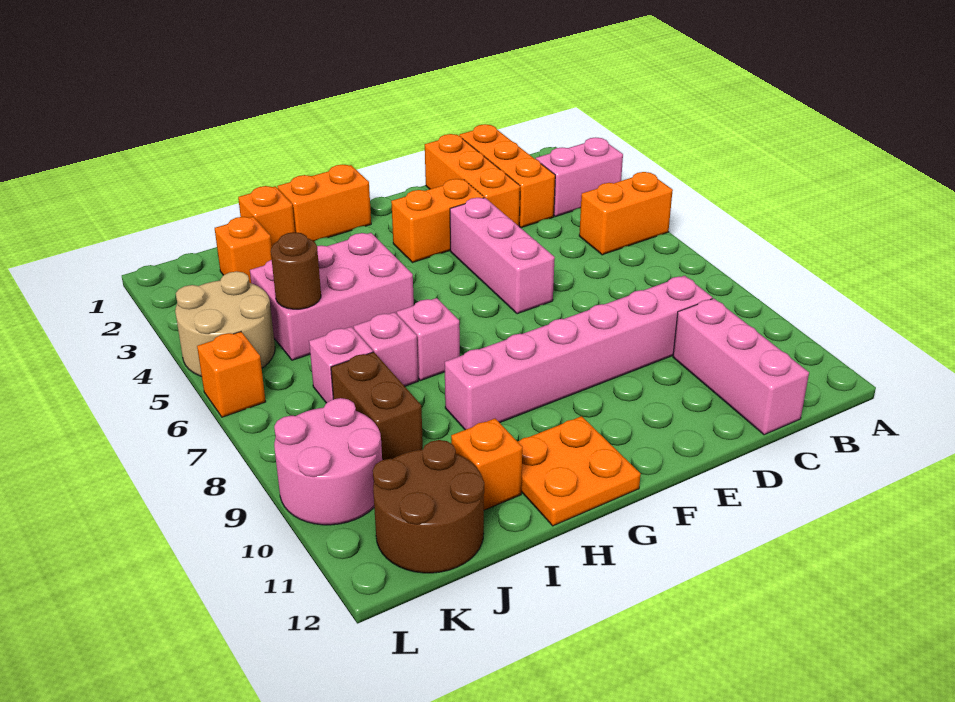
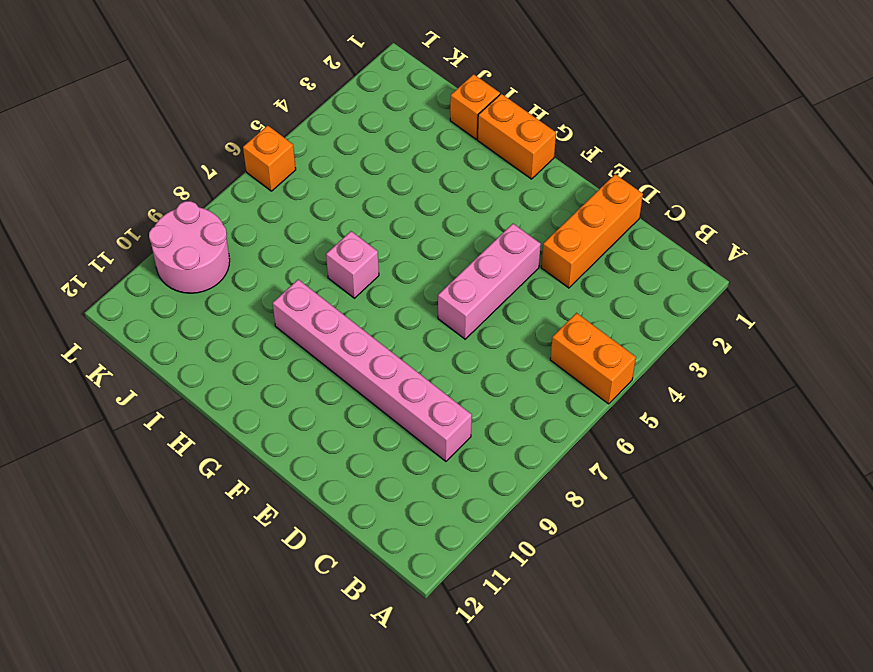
none -> pink 1x2 brick [536,137,623,217]
none -> orange 1x3 brick [459,124,555,228]
none -> pink 1x3 brick [673,298,809,435]

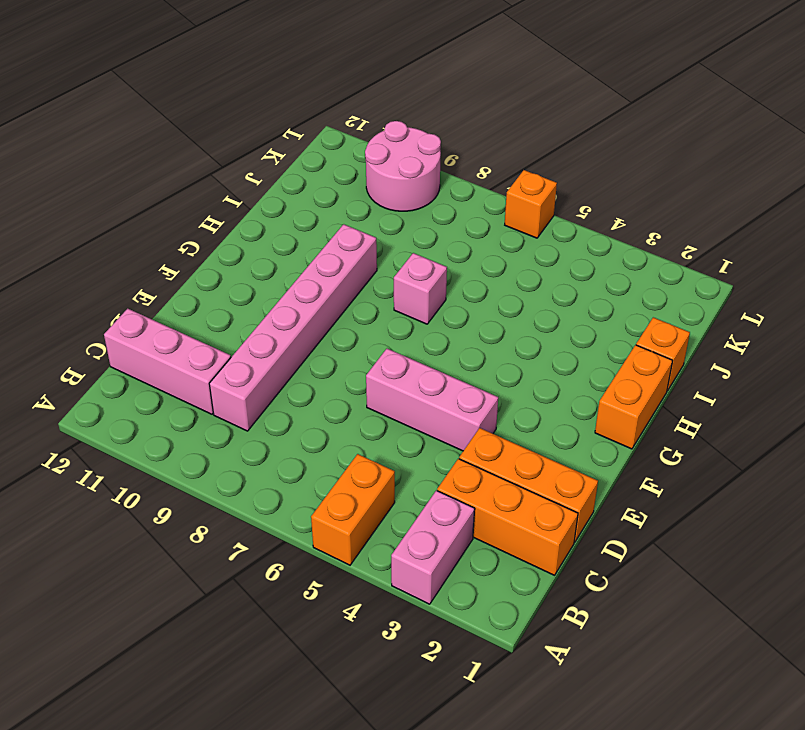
none -> orange 1x2 brick [391,179,484,263]
none -> orange 2x2 plate [518,416,640,526]
none -> pink 2x3 brick [250,233,414,360]

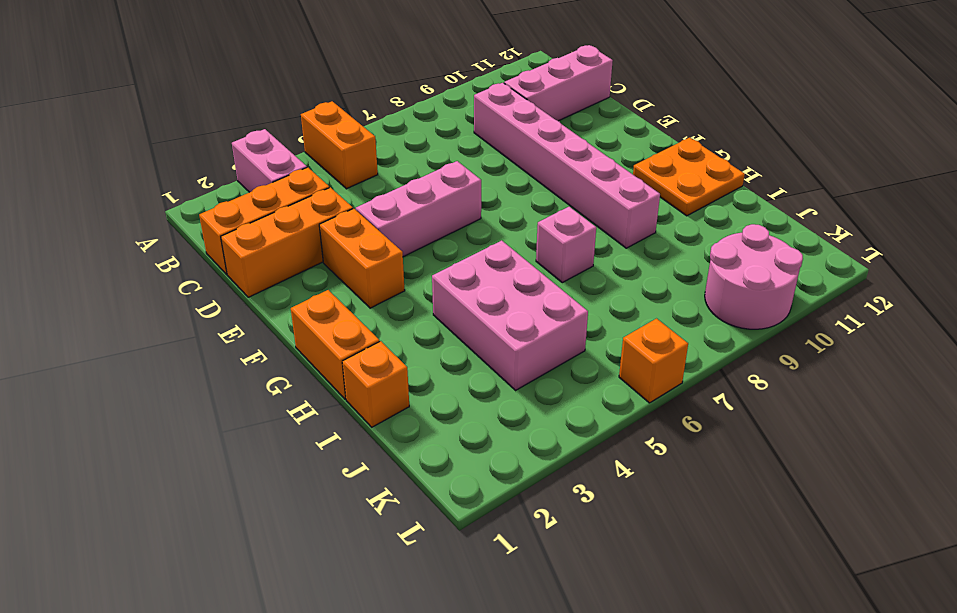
none -> pink 1x1 brick [354,312,418,386]
none -> orange 1x1 brick [451,419,522,510]
none -> orange 1x1 brick [215,217,272,283]

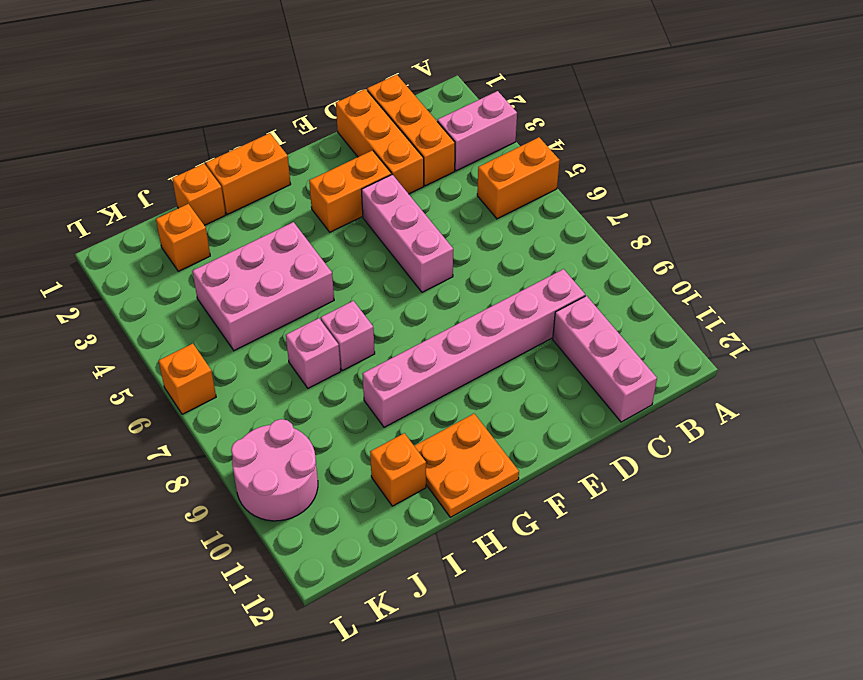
none -> pink 1x1 brick [309,327,373,403]
none -> brown 1x2 brick [331,352,423,460]
none -> brown 2x2 round brick [373,440,484,573]

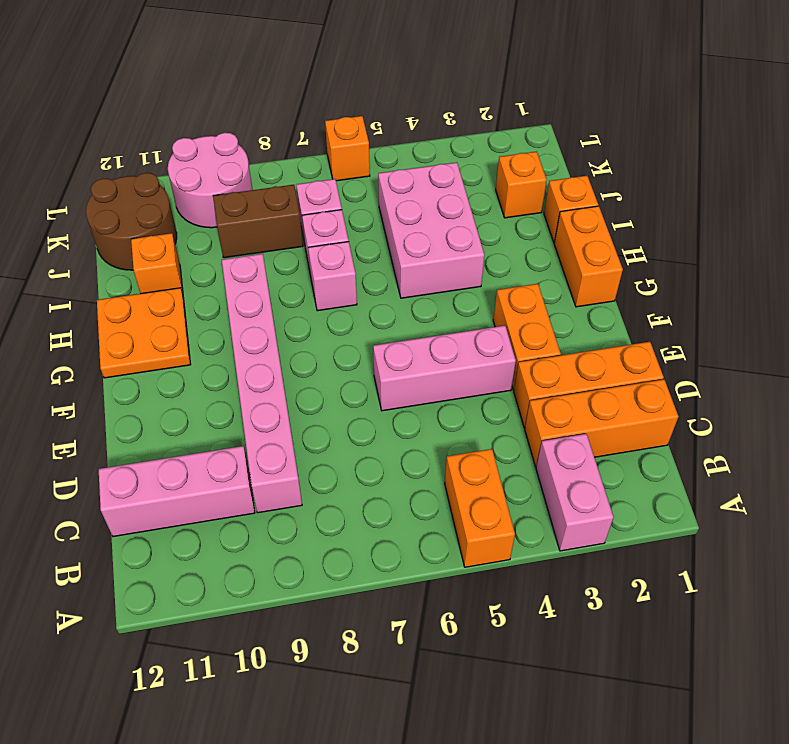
none -> tan 2x2 round brick [175,271,275,377]
none -> brown 1x1 round brick [271,232,321,309]

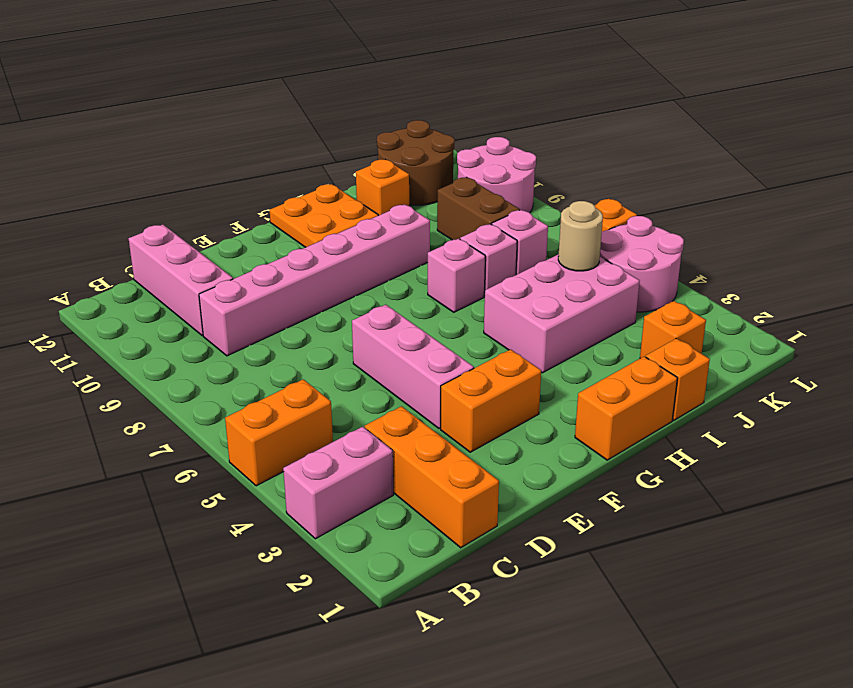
tan 1x1 round brick [558,201,603,271] -> brown 1x1 round brick [271,232,321,309]
pink 2x2 round brick [600,216,684,312] -> tan 2x2 round brick [175,271,275,377]
none -> orange 1x3 brick [425,134,520,226]

